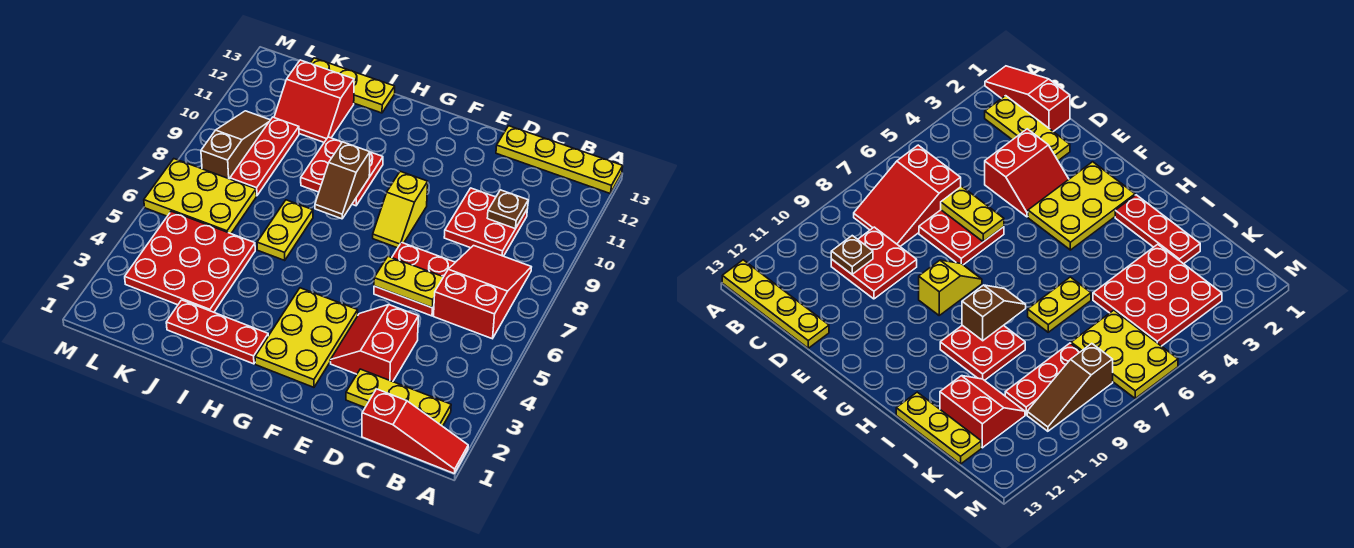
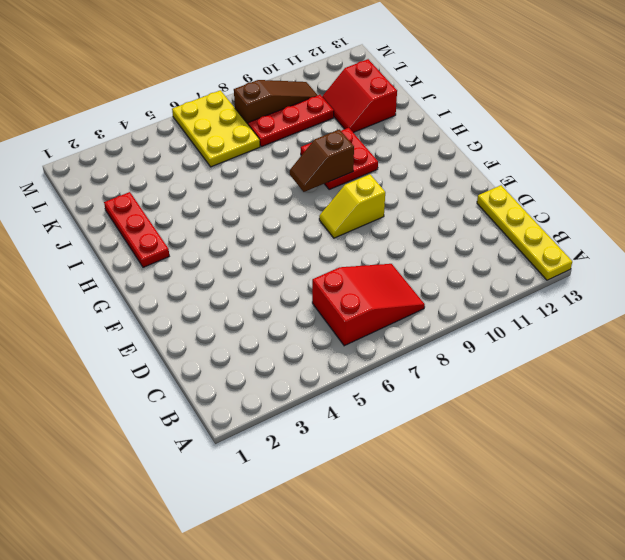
none -> red 1x3 slope [362,389,468,473]
none -> yellow 1x3 plate [346,369,451,426]
none -> red 2x2 plate [444,188,527,256]

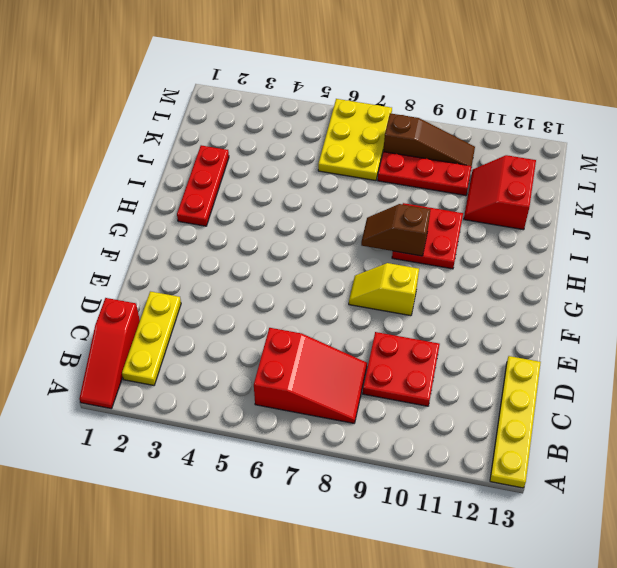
none -> red 2x2 slope [330,305,419,382]
none -> red 2x2 plate [374,243,455,316]
none -> yellow 2x3 plate [255,288,358,387]

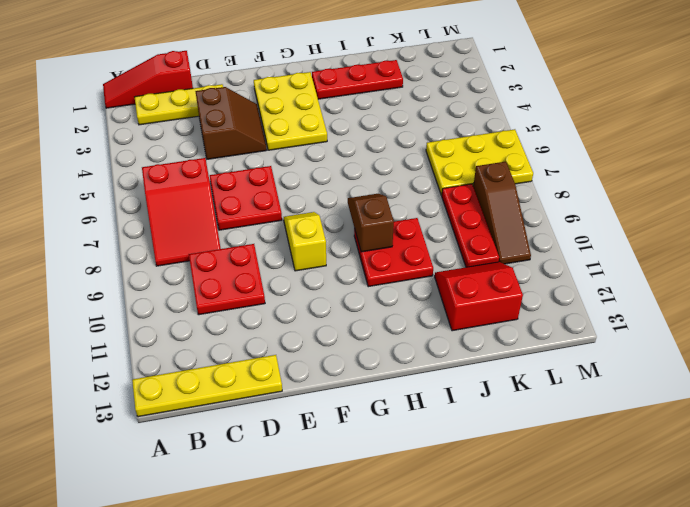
brown 2x2 slope [195,87,267,159] -> red 2x2 slope [330,305,419,382]
none -> yellow 1x2 plate [257,200,313,261]
none -> yellow 1x3 plate [311,58,395,113]
none -> red 3x3 plate [125,211,255,312]

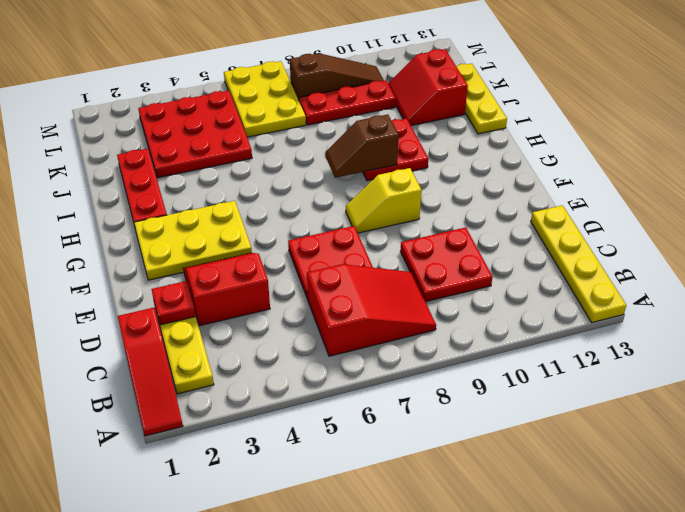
red 1x1 plate [152,281,196,325] -> none
none -> yellow 1x2 plate [257,200,313,261]
none -> brown 1x1 plate [487,190,528,229]
none -> yellow 1x2 plate [374,256,443,308]

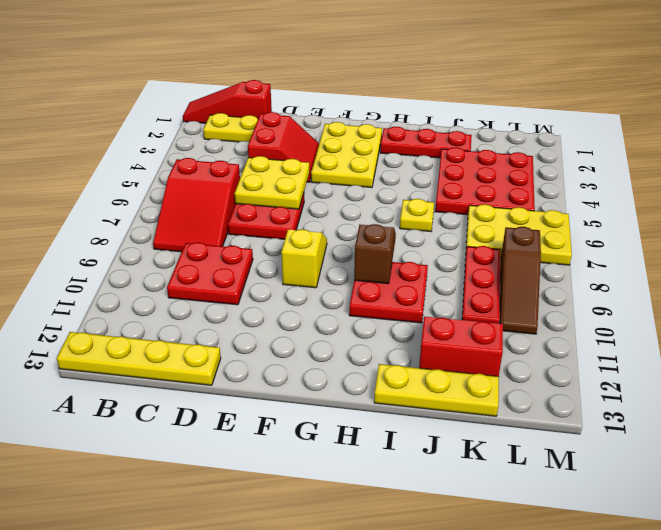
yellow 2x2 plate [235,156,309,209] -> yellow 1x2 plate [374,256,443,308]
yellow 1x1 plate [400,199,434,231] -> yellow 1x2 plate [257,200,313,261]
none -> brown 1x1 plate [487,190,528,229]

